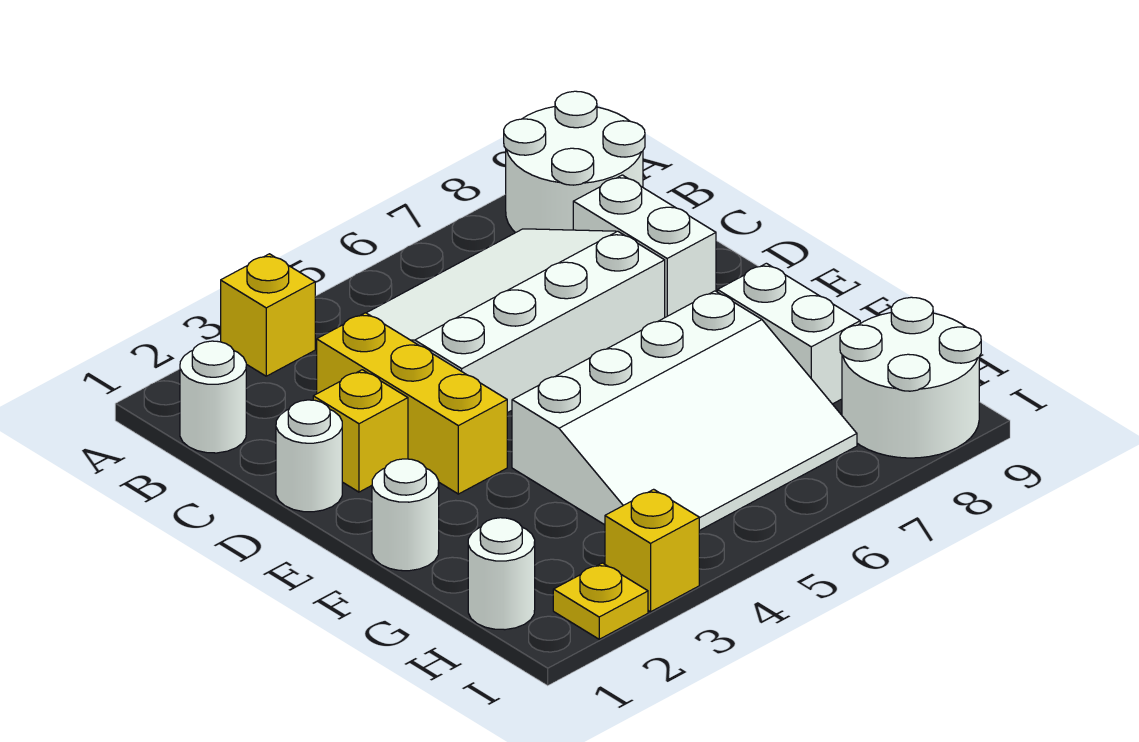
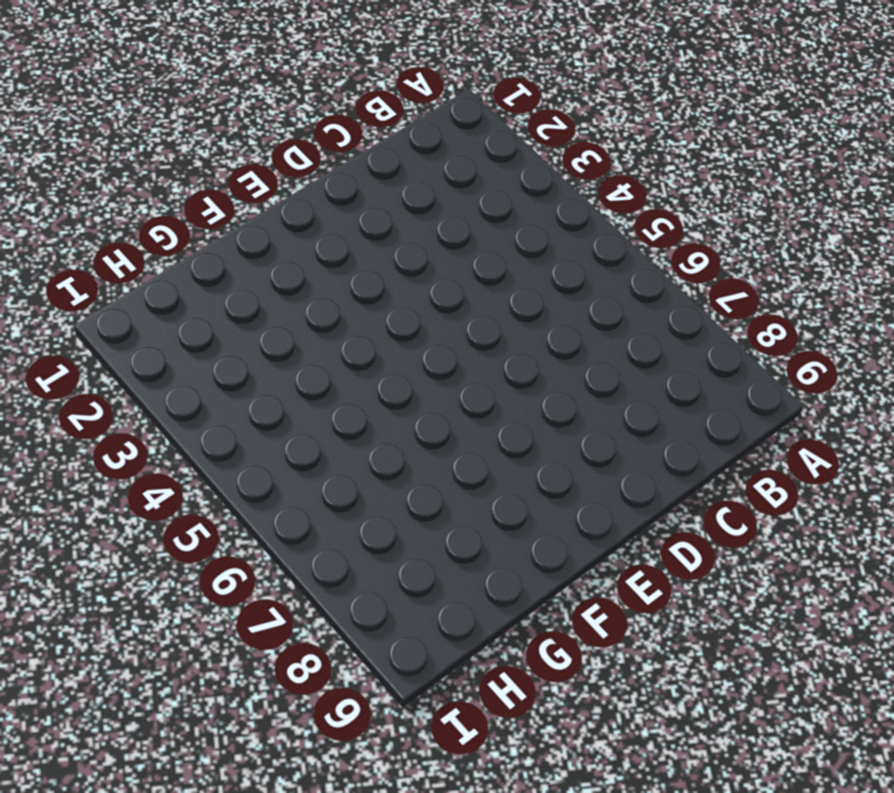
none -> yellow 1x1 brick [221,254,315,376]
none -> white 2x2 round brick [504,91,645,233]
none -> white 1x1 round brick [180,341,246,453]

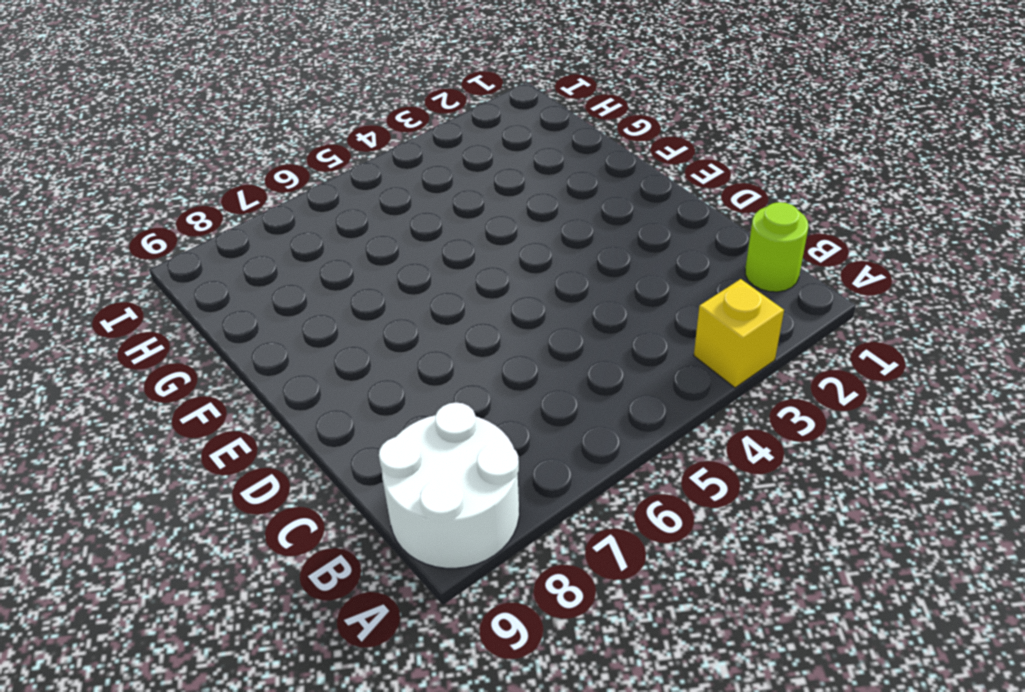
lime 1x1 round brick [745,202,808,292] -> white 1x1 round brick [180,341,246,453]
none -> white 3x4 slope [367,229,665,413]
none -> yellow 1x3 brick [317,313,507,494]
none -> white 1x2 brick [573,175,716,317]

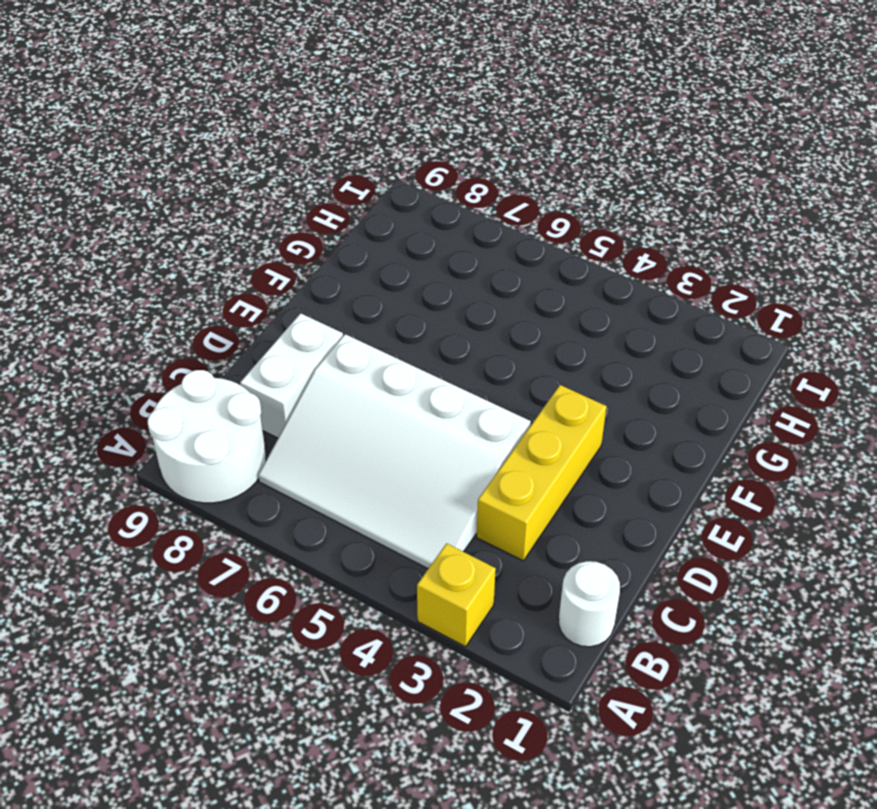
none -> white 1x1 round brick [276,400,342,512]
none -> yellow 1x1 brick [313,370,408,492]
none -> white 1x1 round brick [372,459,439,571]

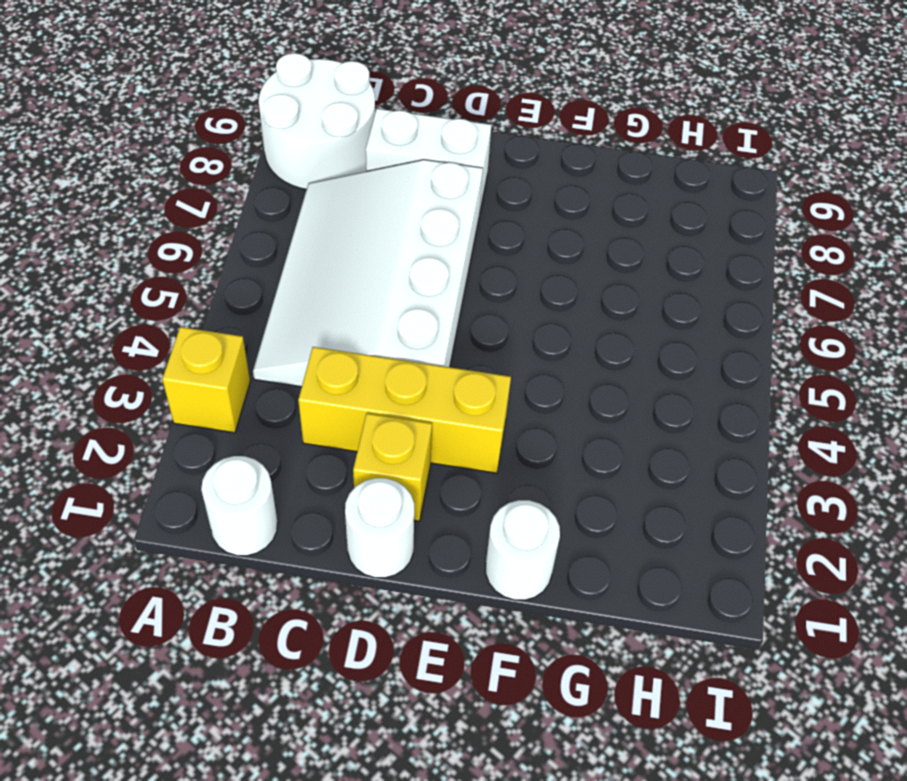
none -> white 3x4 slope [512,291,857,531]
none -> white 1x2 brick [718,263,860,404]
none -> white 1x1 round brick [468,518,535,630]

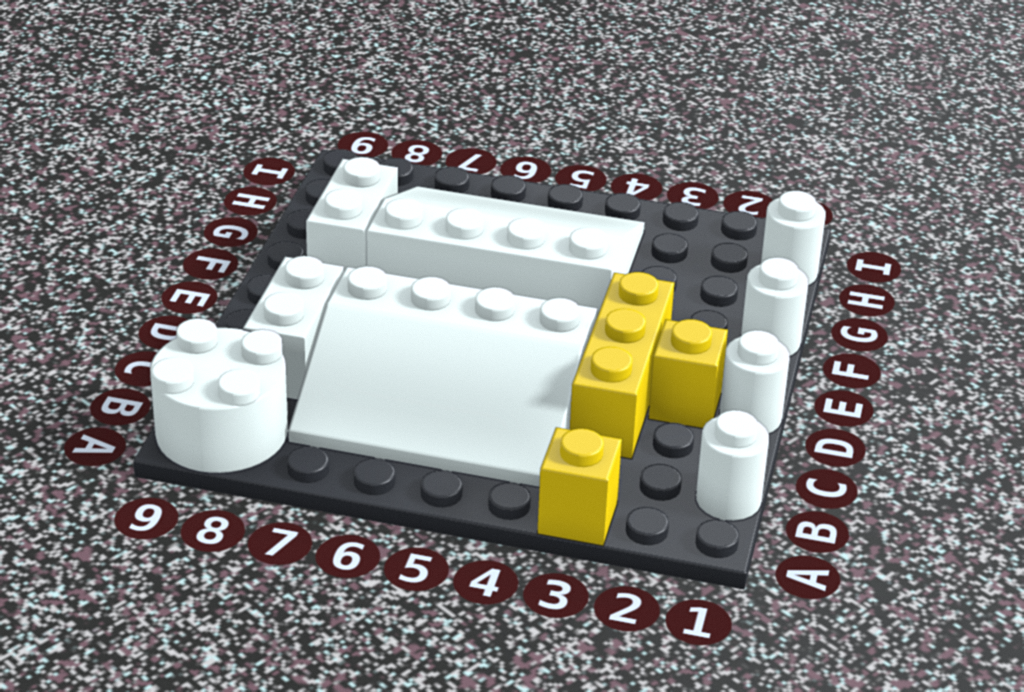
none -> white 2x2 round brick [840,297,981,458]
none -> yellow 1x1 plate [553,563,648,639]
none -> yellow 1x1 brick [605,489,699,612]

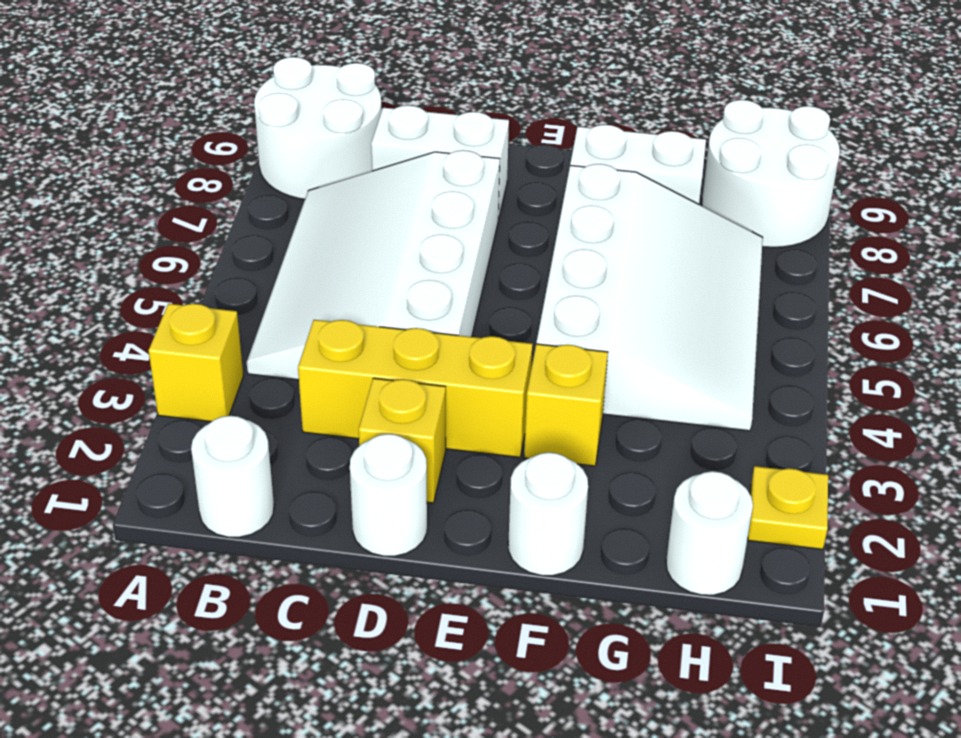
yellow 1x1 brick [524,344,608,466] -> yellow 1x1 brick moved to [605,489,699,612]

